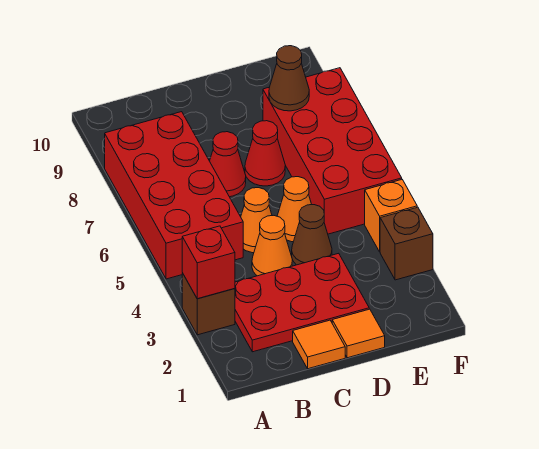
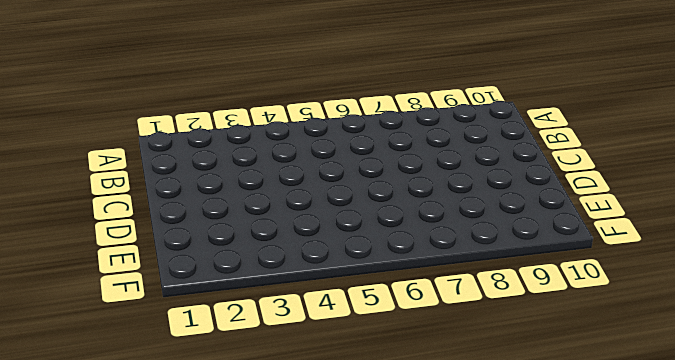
none -> brown 1x1 brick [182,273,235,335]
none -> red 2x4 brick [105,112,243,279]
none -> red 2x3 plate [235,253,369,352]

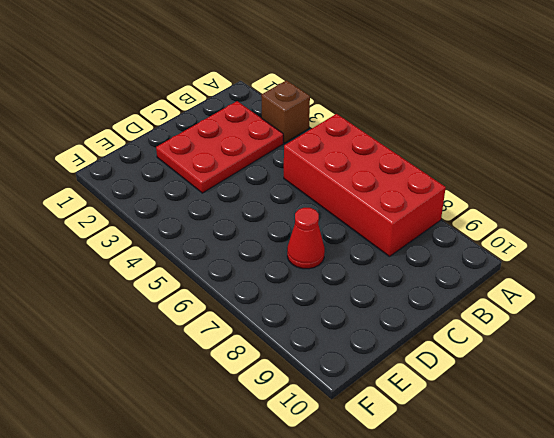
none -> orange 1x1 tile [293,320,345,369]
none -> orange 1x1 cone [252,216,292,276]
none -> orange 1x1 cone [241,188,272,253]

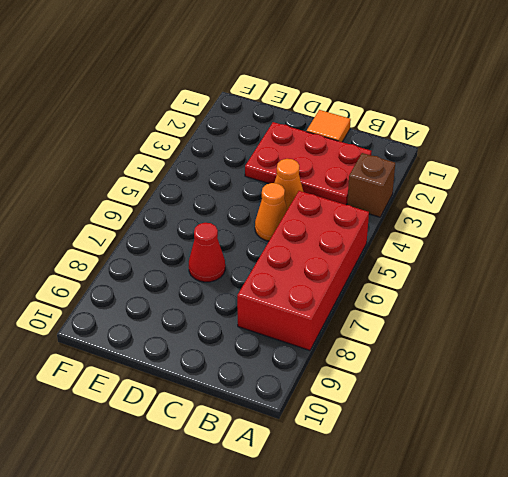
none -> red 1x1 cone [210,132,246,197]
none -> orange 1x1 tile [332,309,385,358]
none -> brown 1x1 cone [292,205,332,265]

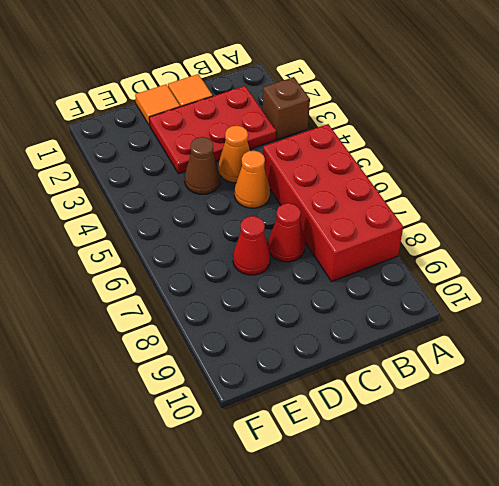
none -> orange 1x1 cone [277,177,312,242]
none -> red 2x4 brick [263,68,402,234]
none -> brown 1x1 brick [380,207,433,280]

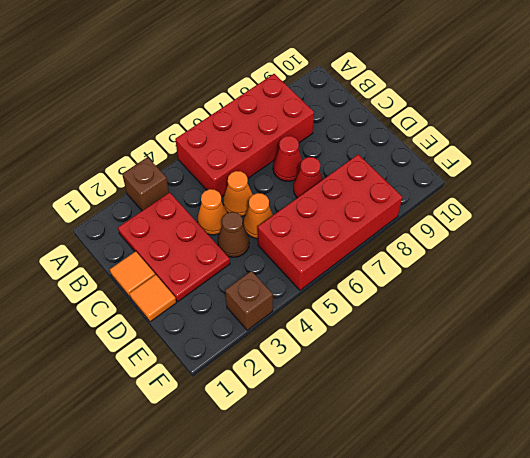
none -> orange 1x1 brick [365,180,417,252]
none -> red 1x1 brick [182,226,235,299]
none -> brown 1x1 cone [269,46,309,111]

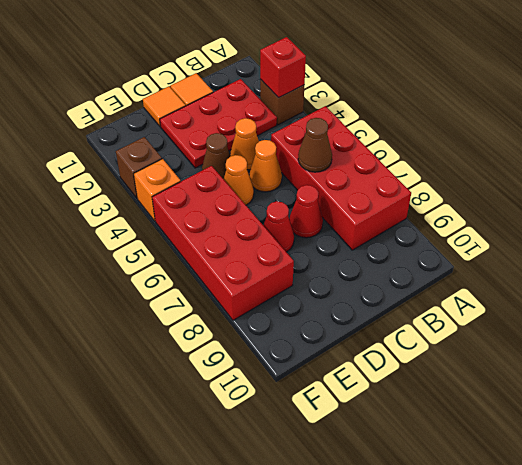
brown 1x1 cone [298,118,332,172] -> brown 1x1 cone moved to [269,46,309,111]

